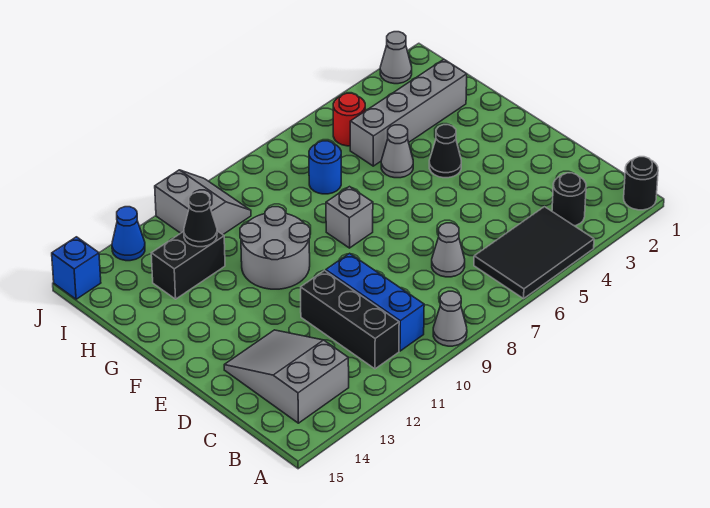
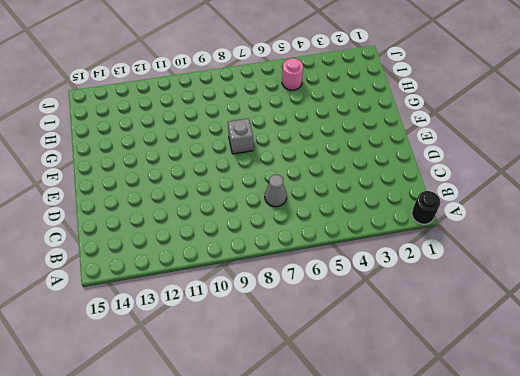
pink 1x1 round brick [282,58,303,90] -> red 1x1 round brick [333,93,365,146]
none -> black 2x3 tile [474,207,594,299]
none -> grey 1x1 cone [433,291,467,346]
none -> black 1x1 round brick [552,173,586,226]

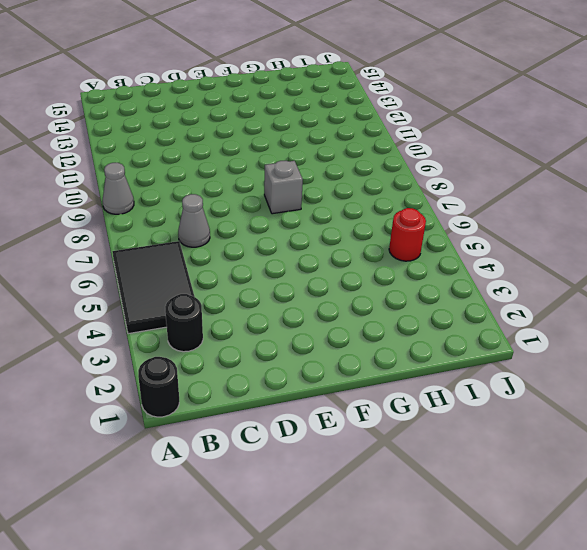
none -> blue 1x3 brick [326,253,424,351]
none -> black 1x3 brick [301,271,399,369]
none -> grey 2x3 slope [224,330,349,423]

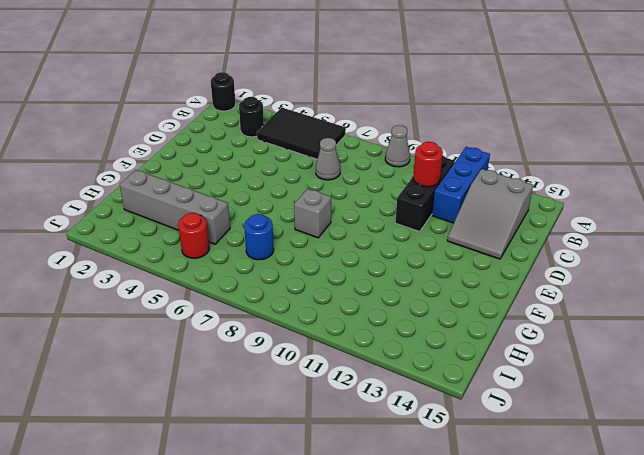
blue 1x3 brick [432,147,490,223] -> blue 1x3 brick moved to [326,253,424,351]
red 1x1 round brick [413,142,443,187] -> none
none -> black 1x1 cone [429,125,461,178]
none -> grey 2x2 round brick [240,207,310,289]
none -> grey 1x1 cone [381,125,413,178]

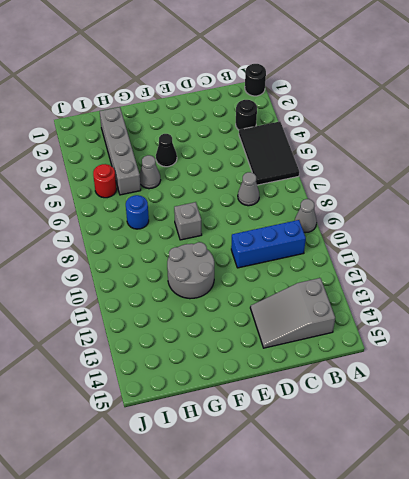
none -> black 1x3 brick [301,271,399,369]
none -> black 1x2 brick [151,231,225,299]
none -> grey 2x2 slope [155,170,251,234]

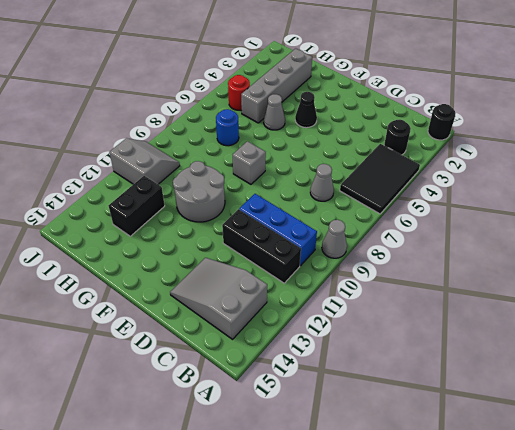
none -> grey 1x1 cone [380,32,412,84]
none -> blue 1x1 cone [112,207,145,261]
none -> blue 1x1 brick [52,237,101,299]

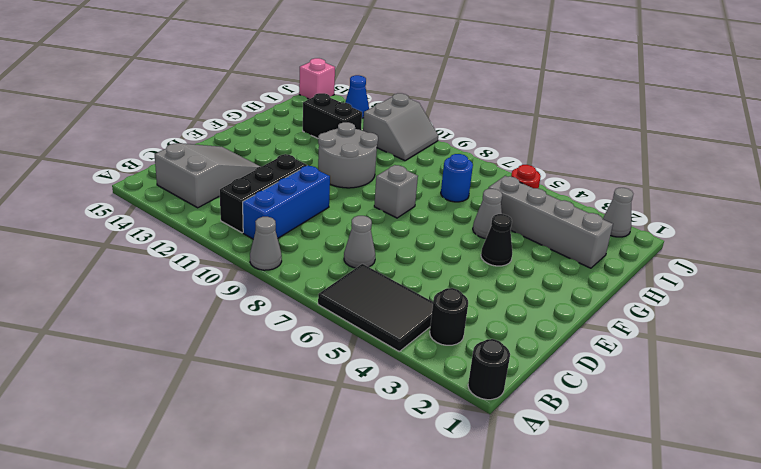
pink 1x1 brick [299,58,335,99] -> blue 1x1 brick [52,237,101,299]
none -> black 1x1 cone [184,192,217,247]

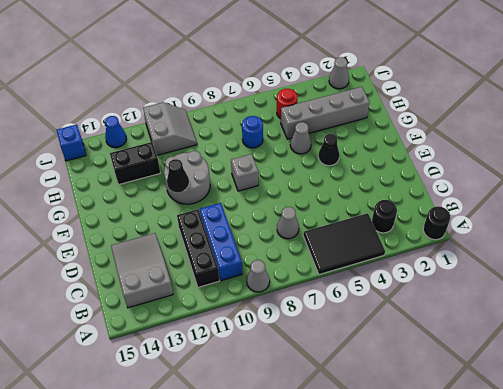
black 1x1 cone [167,159,189,192] -> black 1x1 cone moved to [184,192,217,247]

